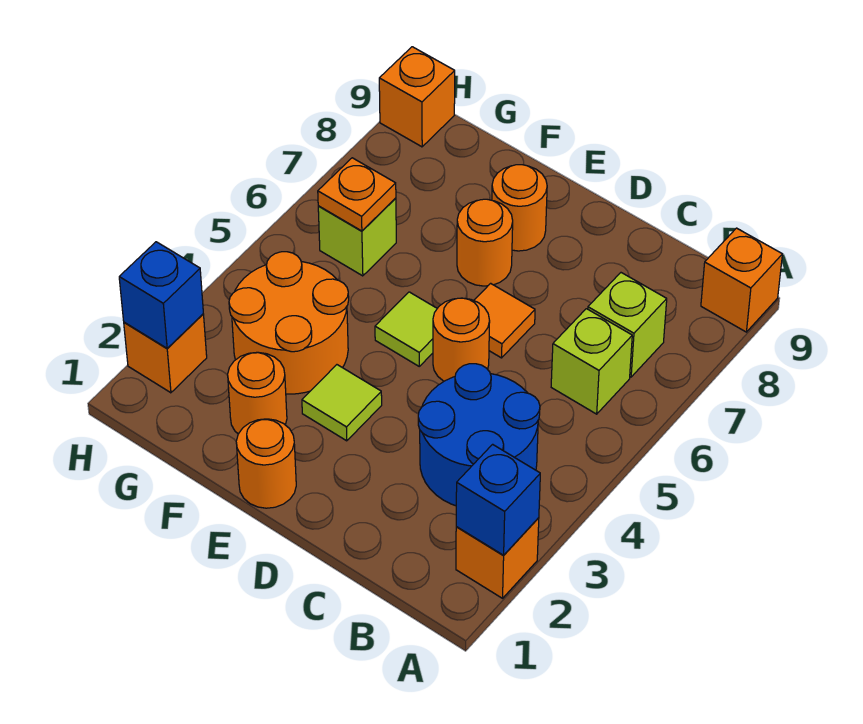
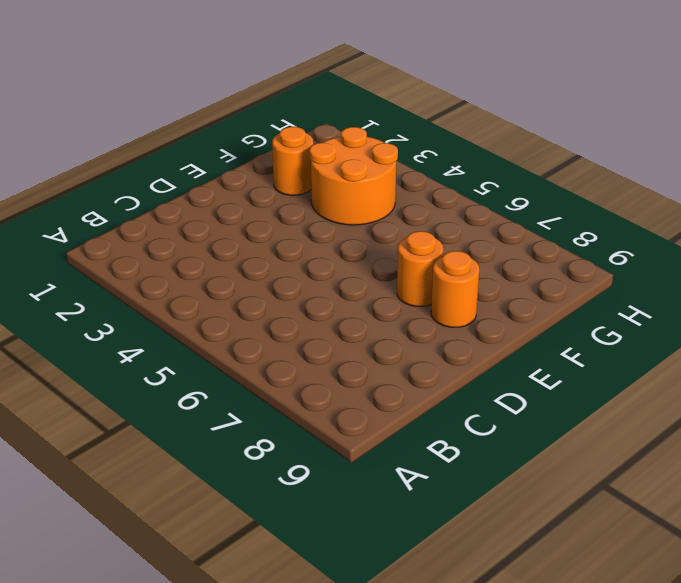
none -> orange 1x1 brick [456,518,539,598]
none -> orange 1x1 brick [701,228,782,332]
none -> blue 2x2 round brick [418,364,540,506]

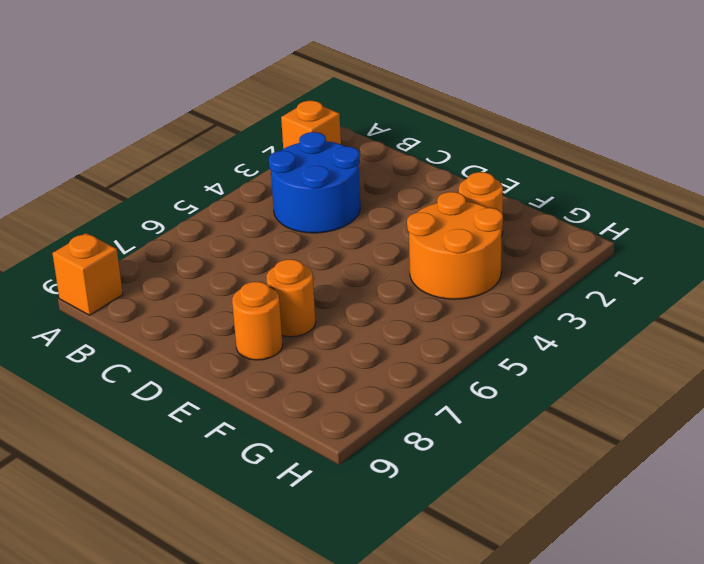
none -> lime 1x1 brick [551,309,632,414]
none -> lime 1x1 brick [588,273,667,377]
none -> orange 1x1 round brick [433,298,490,381]

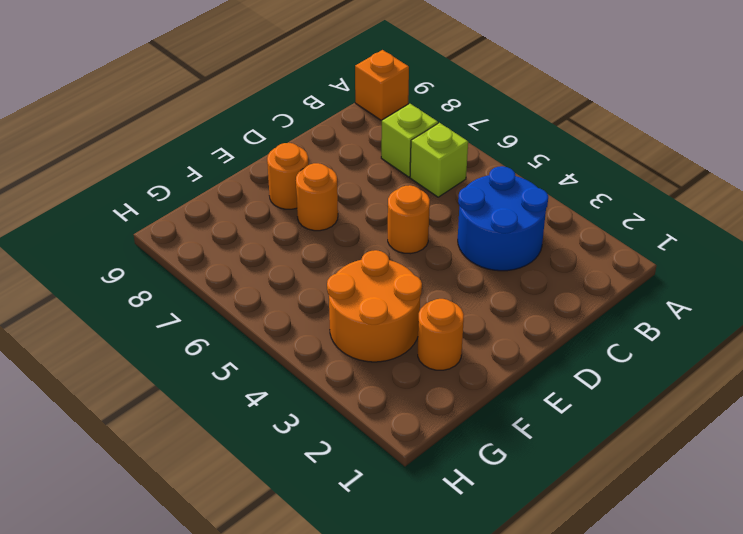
none -> orange 1x1 brick [456,518,539,598]
none -> orange 1x1 tile [474,283,535,358]
none -> orange 1x1 round brick [236,419,296,508]

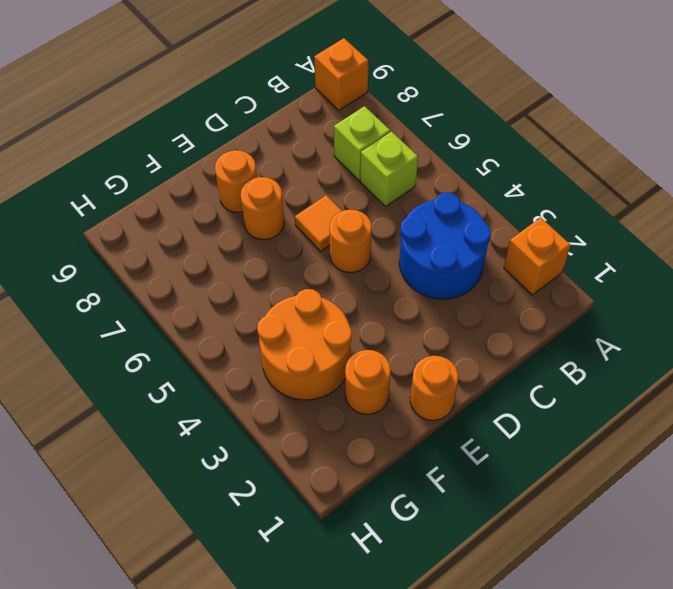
none -> lime 1x1 tile [302,365,382,441]
none -> lime 1x1 tile [375,292,437,366]
none -> lime 1x1 brick [318,198,396,276]

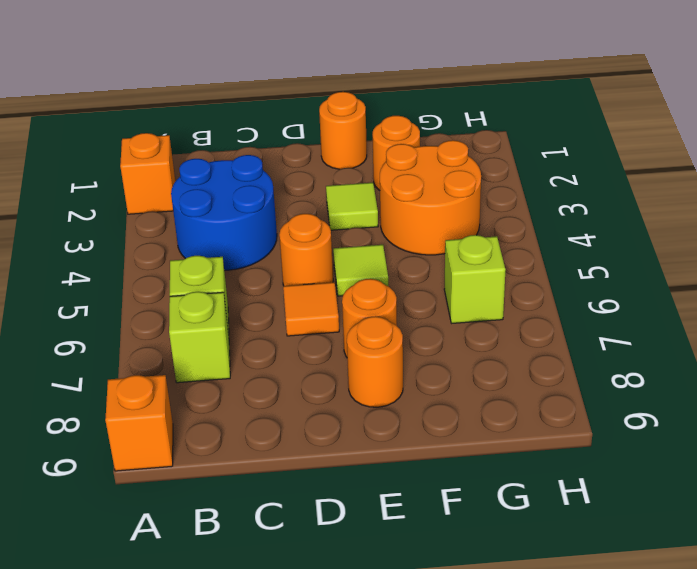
none -> orange 1x1 brick [124,314,207,393]
none -> orange 1x1 brick [379,47,455,147]
none -> blue 1x1 brick [456,444,540,555]

